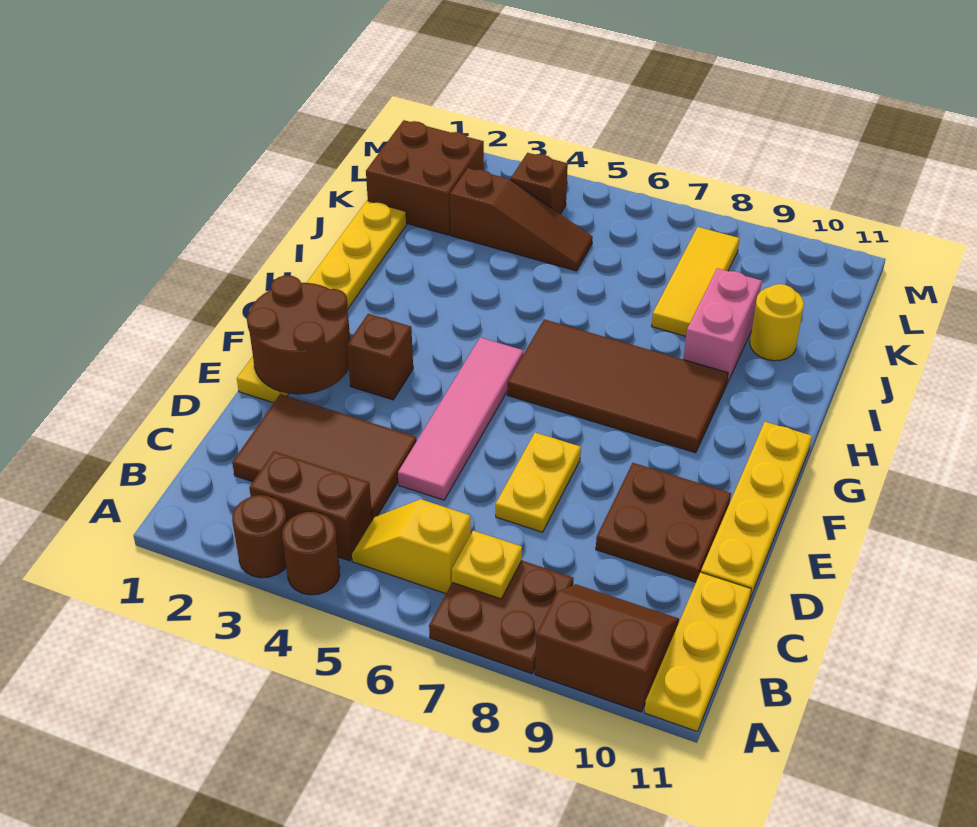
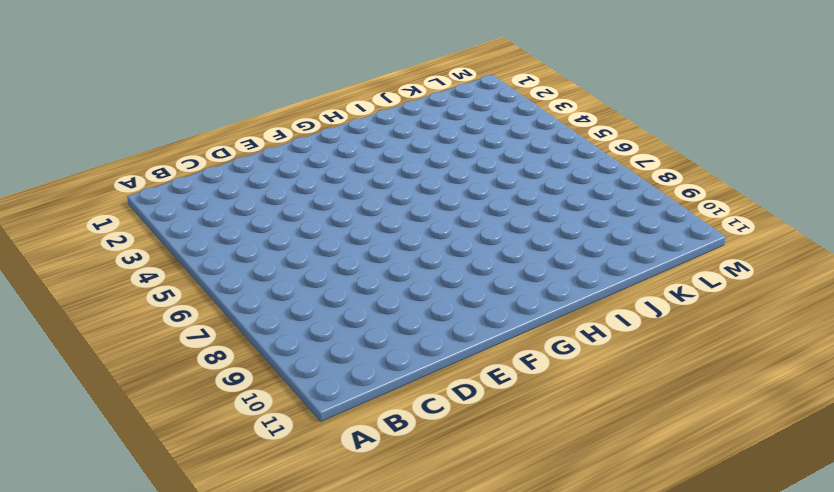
none -> brown 1x1 round brick [232,495,287,578]
none -> brown 1x1 round brick [282,512,340,595]
none -> brown 2x2 plate [429,561,574,674]

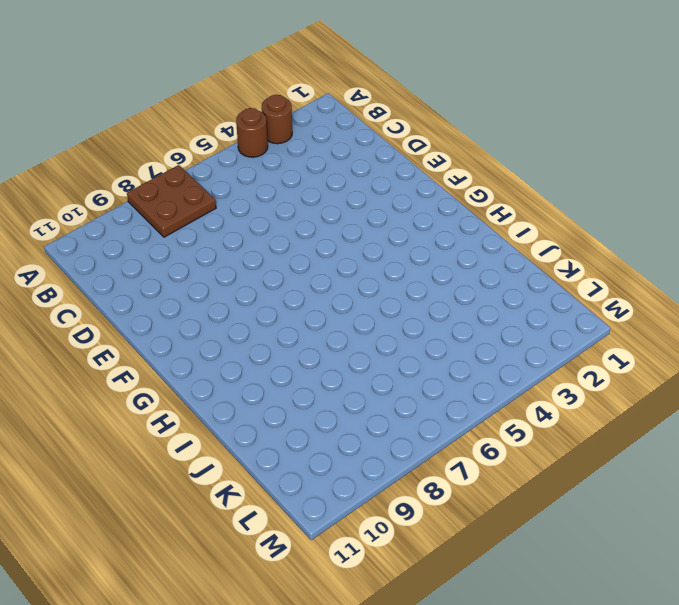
none -> brown 2x2 slope [535,584,679,712]
none -> yellow 1x3 plate [644,572,751,732]
none -> brown 1x2 brick [249,451,372,561]

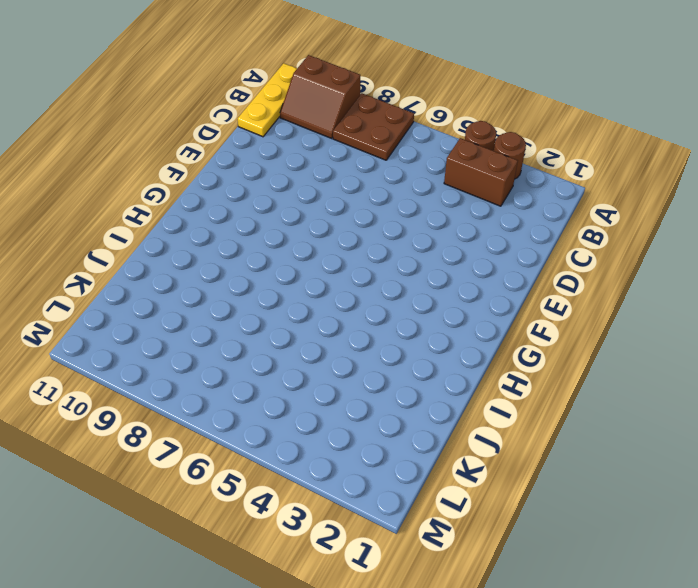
none -> yellow 1x2 slope [352,499,471,594]
none -> brown 2x3 tile [232,394,417,520]
none -> pink 1x4 tile [398,337,523,500]

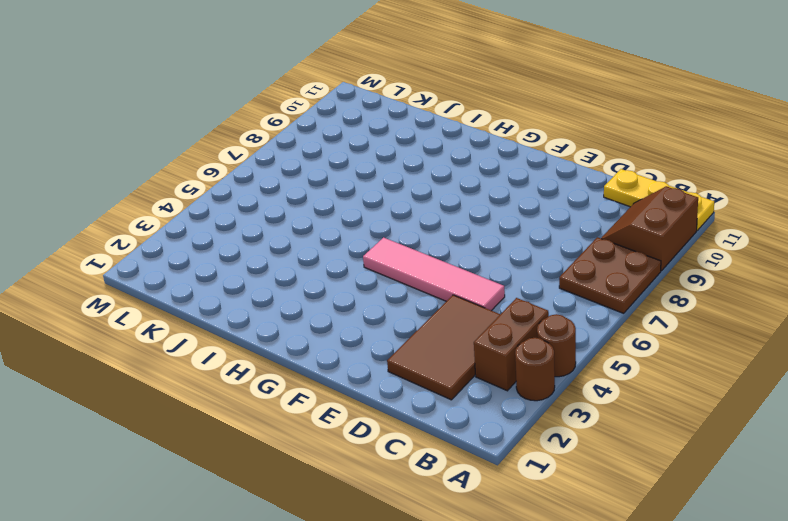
none -> yellow 1x2 slope [352,499,471,594]
none -> yellow 1x2 plate [496,433,581,532]
none -> brown 2x2 plate [596,463,731,582]

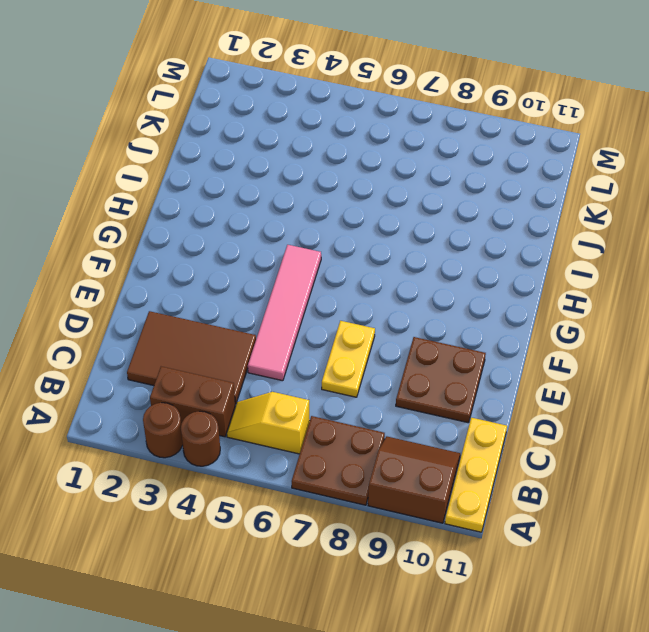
none -> yellow 1x4 plate [701,422,812,598]
none -> yellow 1x6 plate [237,201,407,403]
none -> brown 1x1 brick [347,314,413,400]

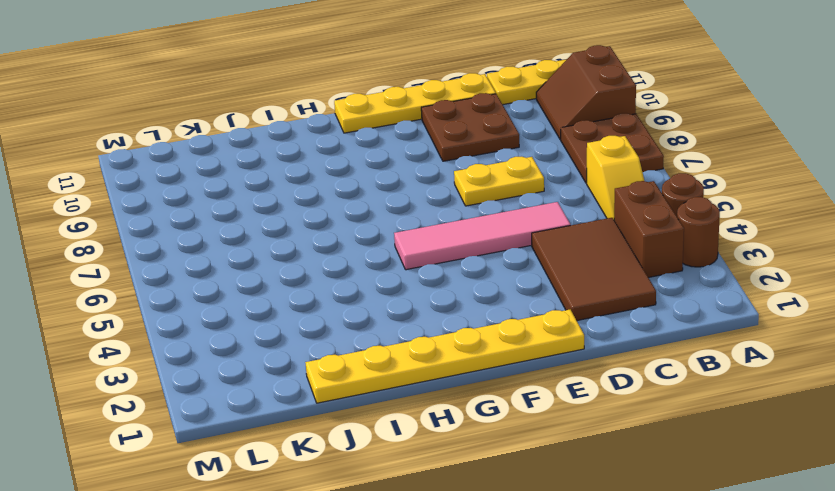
none -> brown 1x1 brick [347,314,413,400]
none -> brown 2x4 tile [507,319,728,453]
none -> pink 1x2 brick [683,268,762,383]

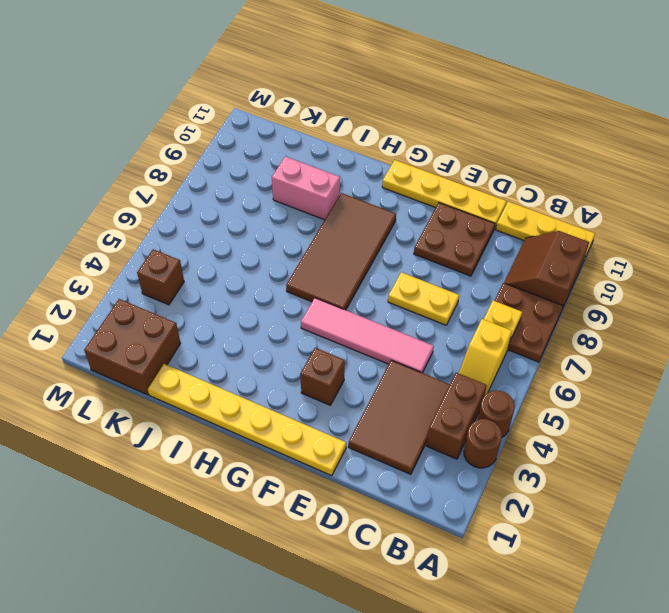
none -> yellow 1x3 tile [652,227,739,336]
none -> yellow 1x1 round brick [750,284,804,361]
none -> brown 1x3 slope [450,168,593,271]

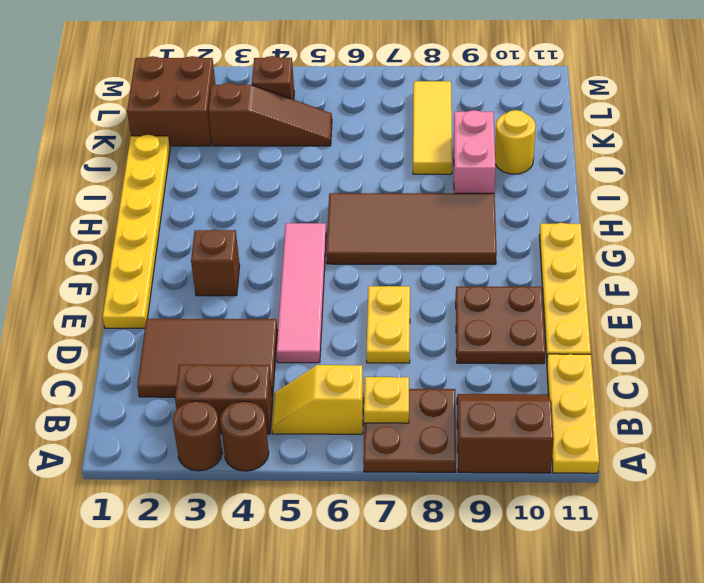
none -> brown 2x2 round brick [247,275,350,394]

